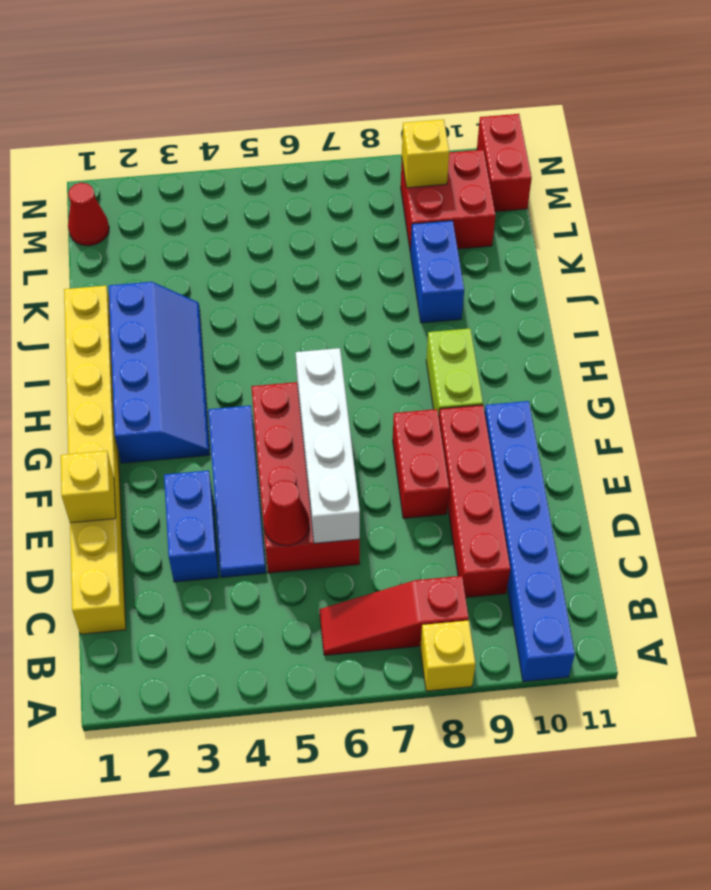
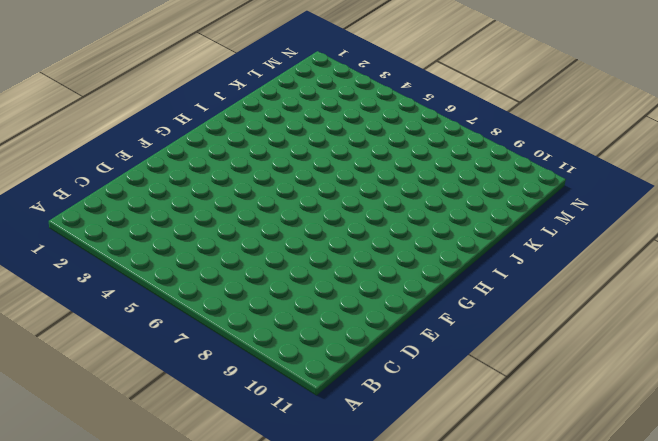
none -> yellow 1x1 brick [420,620,475,691]
none -> blue 1x6 brick [485,401,575,682]
none -> red 1x3 slope [319,576,469,655]

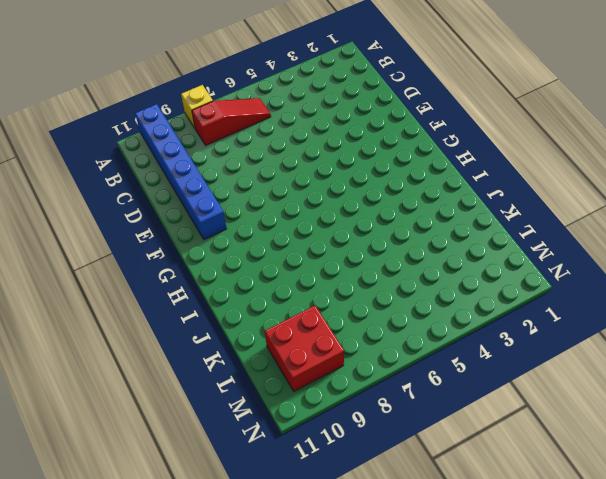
none -> yellow 1x8 brick [64,286,126,634]
none -> red 1x4 brick [439,405,510,597]
none -> blue 1x2 brick [164,470,219,582]

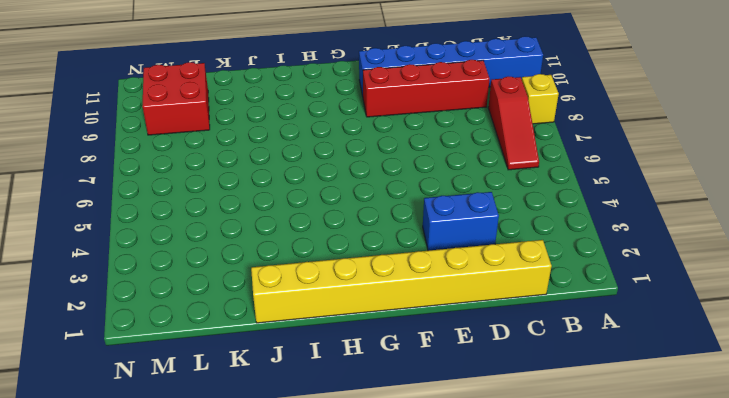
none -> blue 1x4 tile [208,405,266,577]
none -> red 2x4 brick [251,382,360,573]
none -> red 1x2 brick [393,409,449,518]

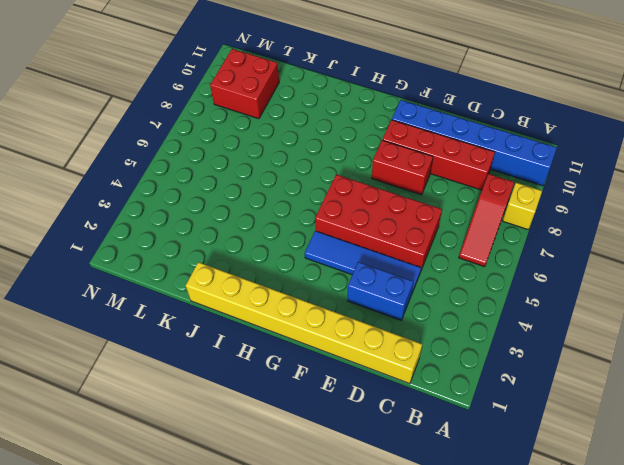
none -> blue 2x4 slope [109,282,210,463]
none -> lime 1x2 brick [426,328,483,416]
none -> blue 1x2 brick [411,221,464,323]

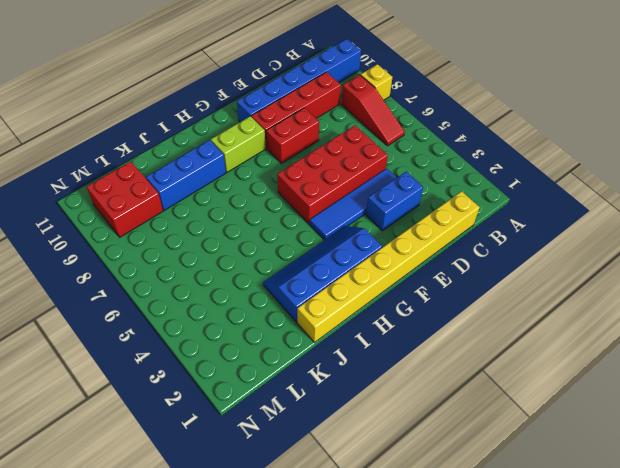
blue 1x3 brick [146,140,226,211] -> blue 1x2 brick [411,221,464,323]
none -> red 1x1 cone [68,183,109,246]
none -> red 1x2 brick [477,114,532,212]
none -> red 1x1 cone [263,480,309,546]

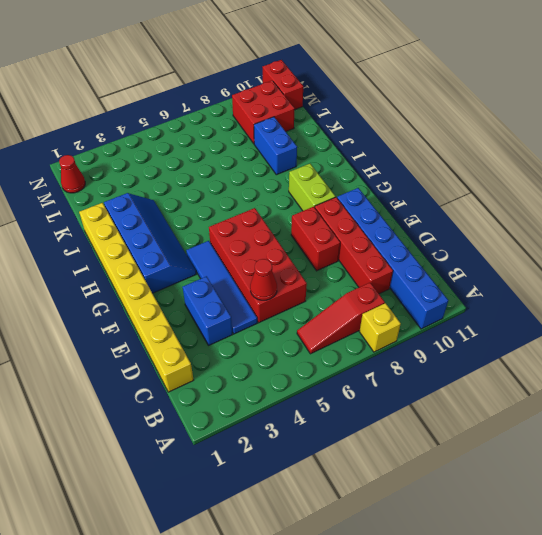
none -> white 1x4 brick [296,348,360,543]
none -> yellow 1x1 brick [61,451,116,523]
none -> yellow 1x1 brick [402,119,449,188]

